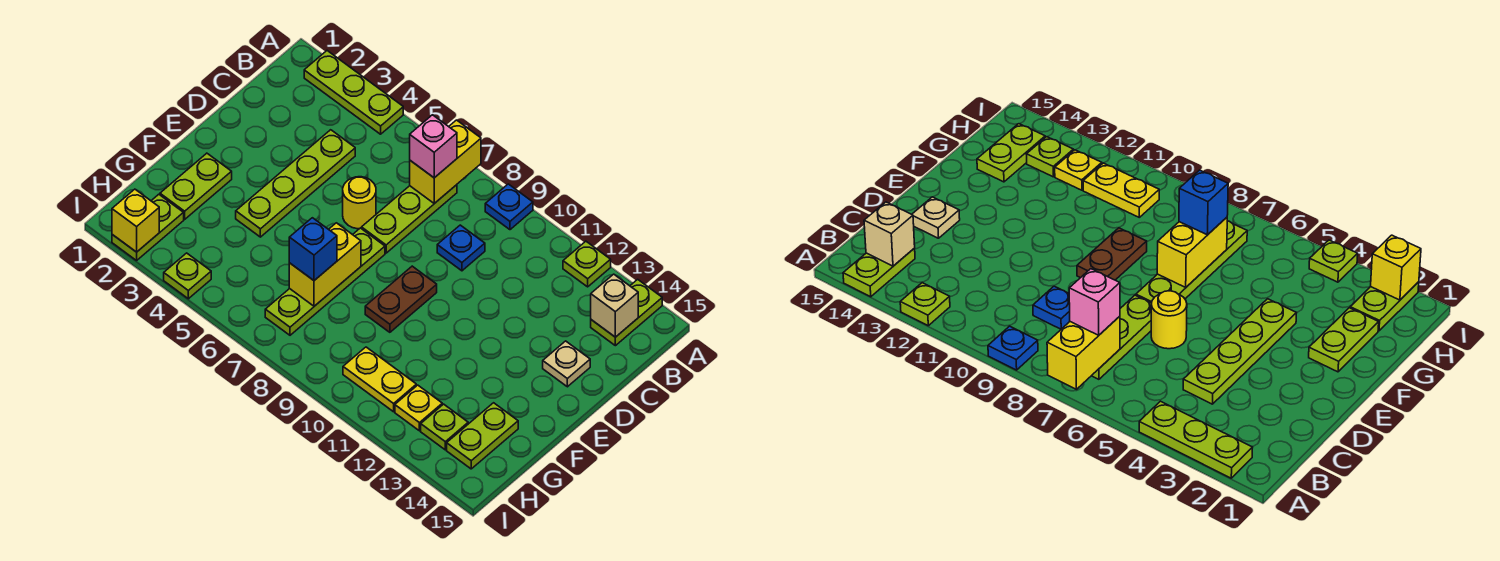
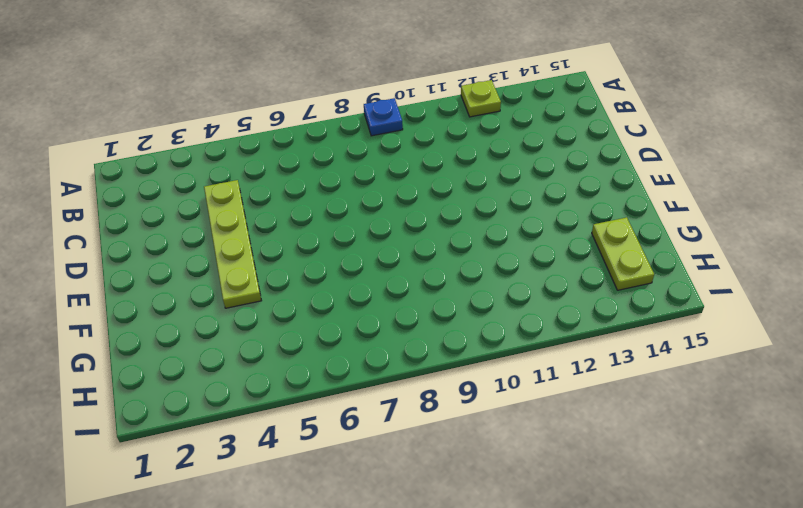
none -> lime 1x3 plate [304,51,403,134]
none -> lime 1x2 plate [591,279,662,346]
none -> lime 1x3 plate [362,185,457,253]

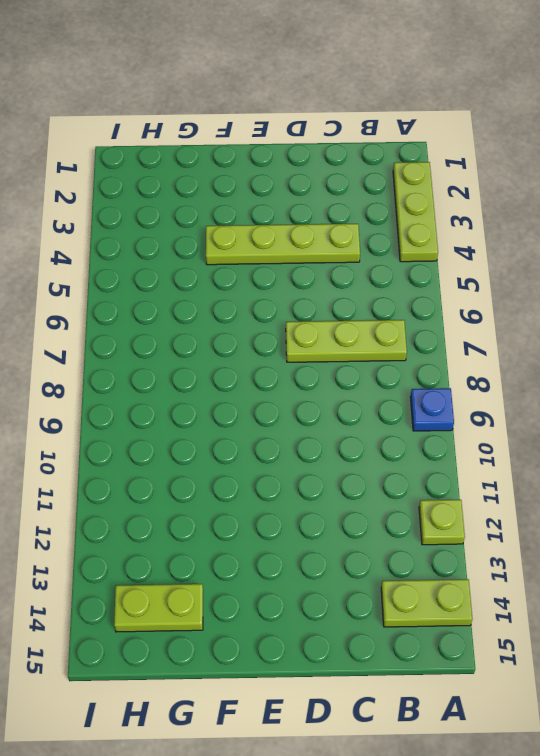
none -> blue 1x1 plate [437,225,485,271]
none -> yellow 1x1 round brick [343,177,376,229]
none -> tan 1x1 plate [543,341,590,387]

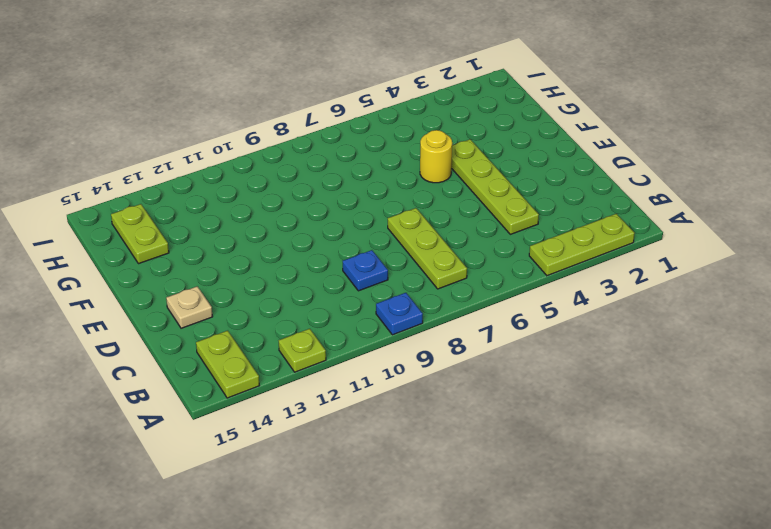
yellow 1x1 round brick [420,130,452,183] -> yellow 1x1 round brick moved to [343,177,376,229]
none -> lime 1x4 plate [265,228,385,335]
none -> brown 1x2 plate [365,266,437,332]
none -> lime 1x2 plate [160,153,232,219]

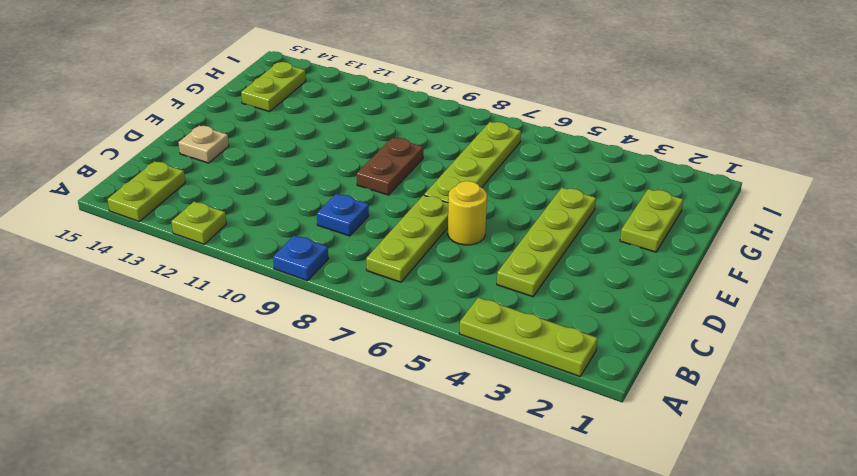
none -> lime 1x2 plate [112,194,184,260]
none -> yellow 1x2 plate [343,347,416,412]
none -> yellow 1x1 plate [395,385,442,431]

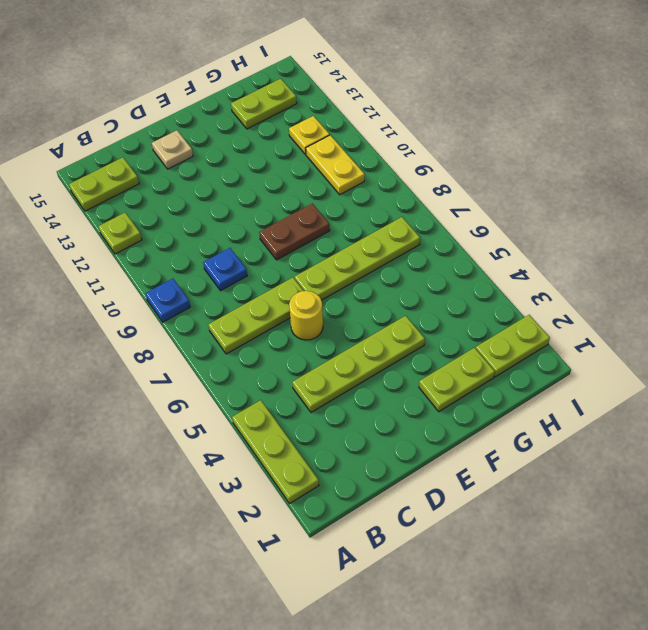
none -> lime 1x1 plate [421,404,468,450]
none -> lime 1x1 plate [164,253,211,299]
none -> yellow 1x2 brick [410,120,481,203]

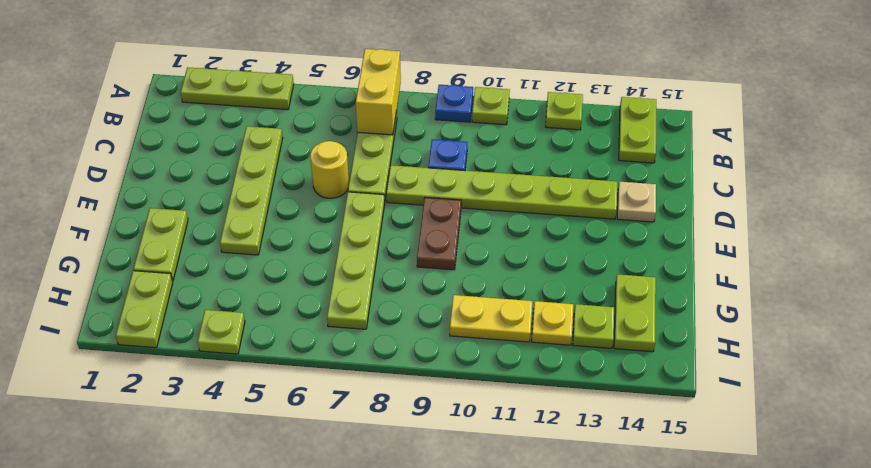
lime 1x1 plate [472,87,510,125] -> none
lime 1x6 plate [386,165,617,219] -> none
none -> tan 1x1 brick [591,274,638,337]
none -> yellow 1x2 brick [289,223,361,306]
none -> yellow 1x1 brick [112,189,159,252]

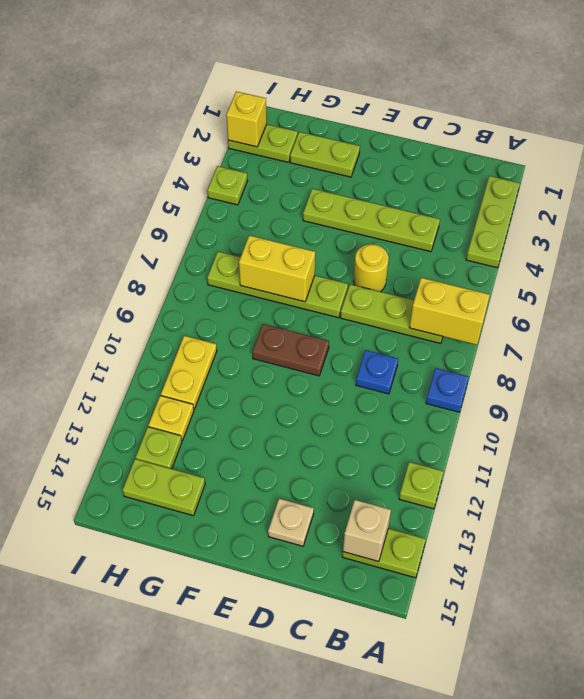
none -> pink 1x1 brick [410,115,457,178]
none -> blue 1x1 brick [289,218,337,280]

